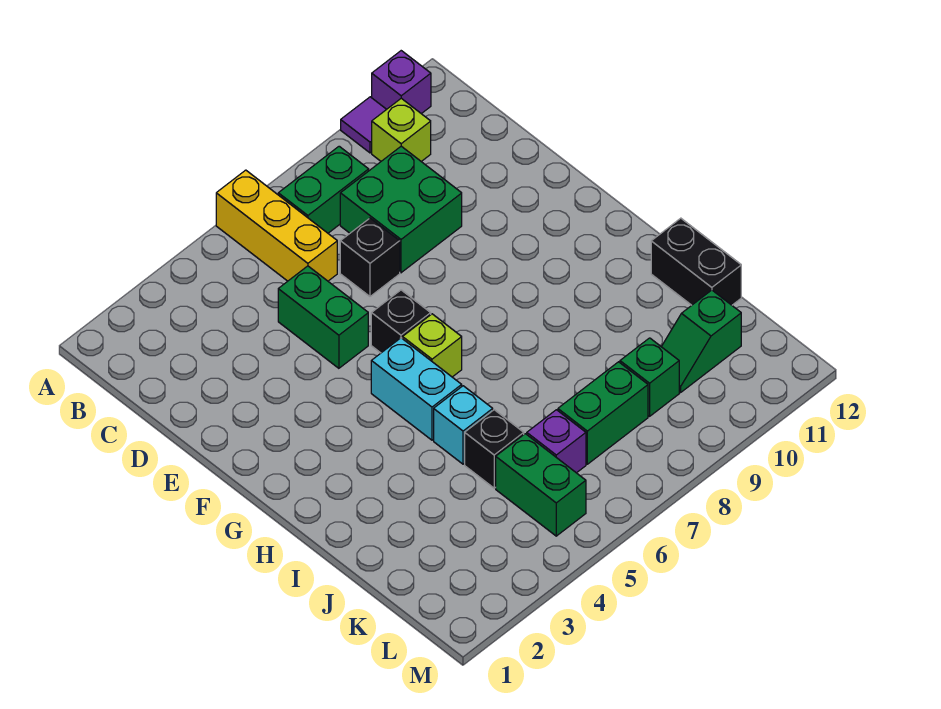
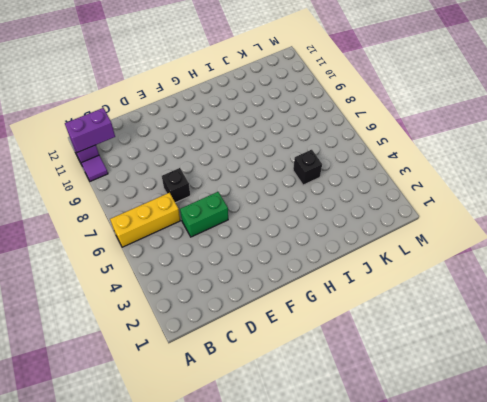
purple 1x2 brick [65,108,115,153] -> none
none -> green 1x2 brick [278,146,369,233]
none -> lime 1x1 brick [372,98,431,162]
none -> green 2x2 brick [340,146,462,273]

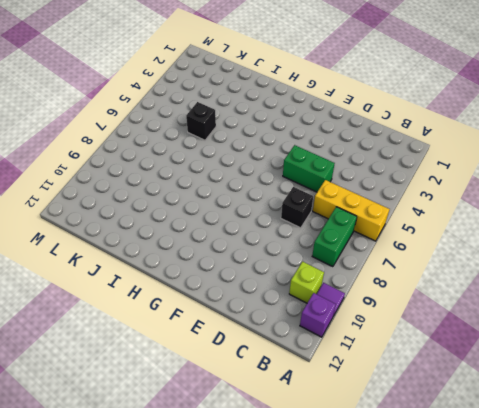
none -> green 2x2 brick [340,146,462,273]
none -> black 1x1 brick [371,290,431,353]
none -> cyan 1x2 brick [371,338,462,440]

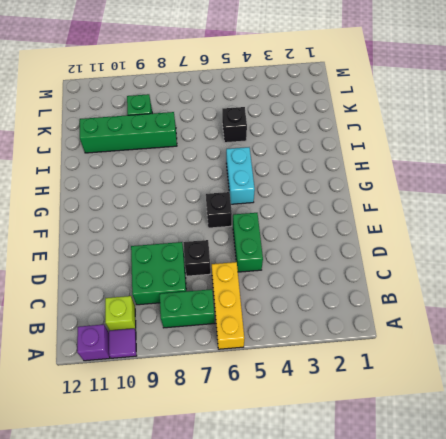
green 1x4 brick [79,112,177,153] -> none
none -> lime 1x1 brick [403,314,462,377]
none -> cyan 1x1 brick [434,386,493,464]
none -> black 1x2 brick [651,218,741,305]

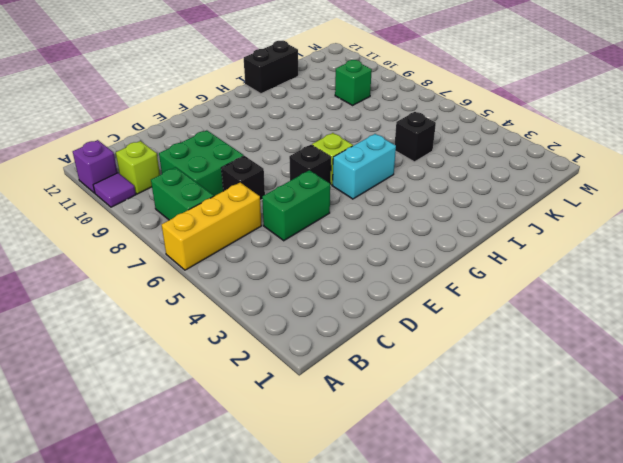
none -> cyan 1x1 brick [434,386,493,464]
none -> green 1x2 brick [496,434,586,536]
none -> purple 1x1 brick [527,410,586,473]

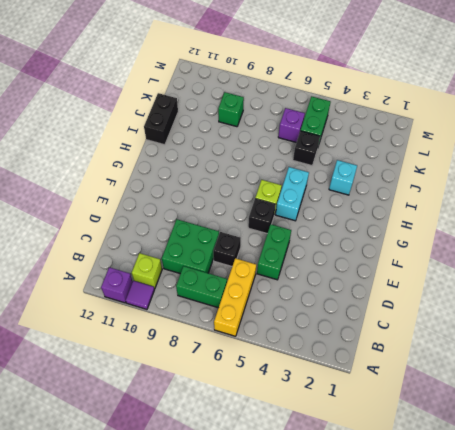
cyan 1x1 brick [329,160,357,195] -> cyan 1x1 brick moved to [434,386,493,464]
none -> green 1x2 brick [558,362,648,464]
none -> green 1x2 slope [662,290,741,392]

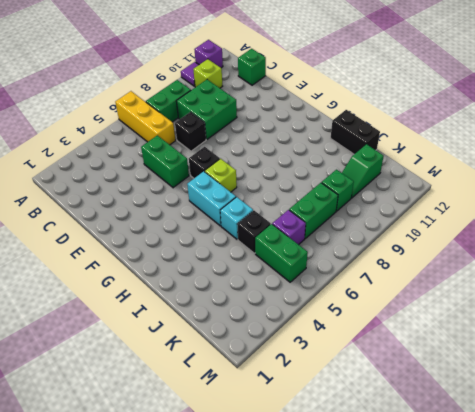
green 1x1 brick [238,49,266,85] -> none

